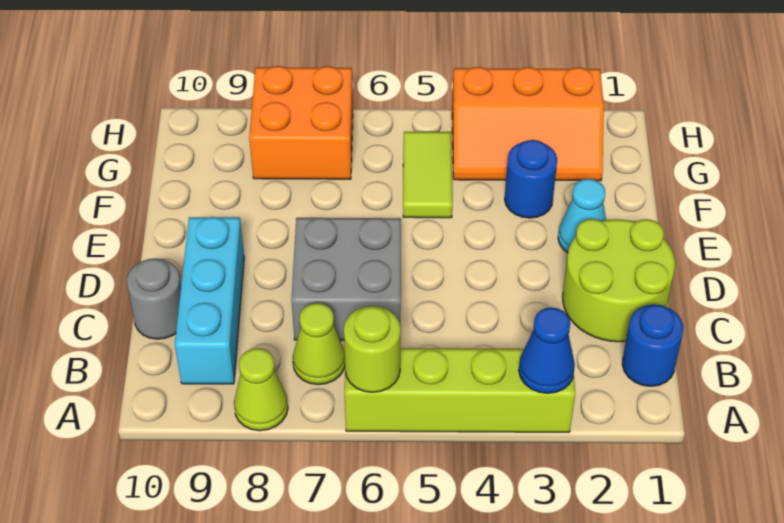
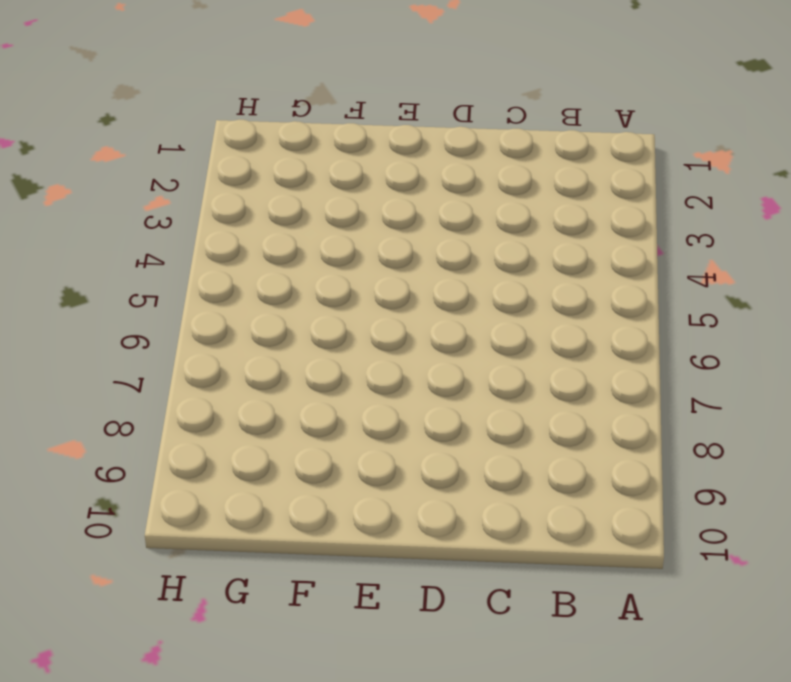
none -> lime 1x4 brick [345,348,575,432]
none -> lime 1x1 cone [234,348,288,431]
none -> blue 1x1 round brick [622,304,683,386]

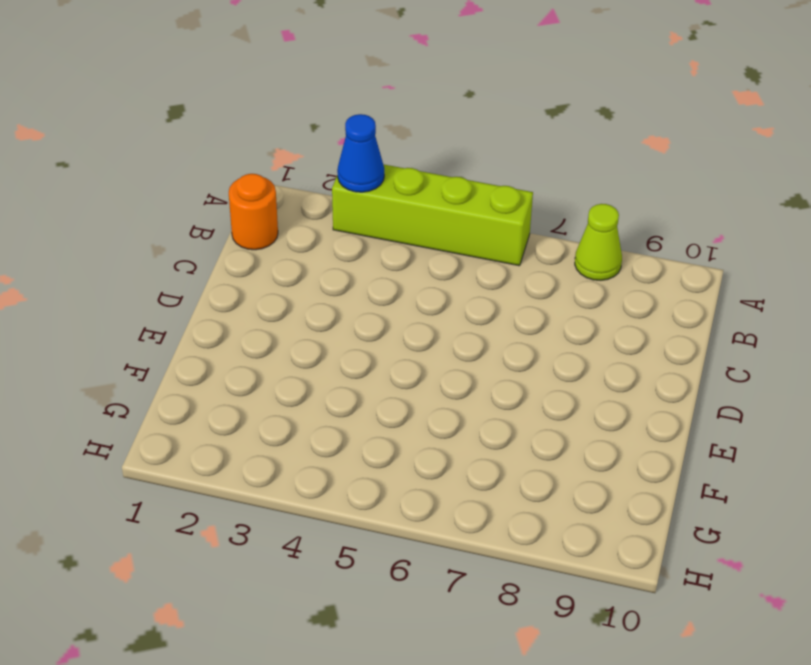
orange 1x1 round brick [229,174,278,250] -> blue 1x1 round brick [622,304,683,386]
none -> lime 1x1 cone [293,303,345,385]
none -> cyan 1x3 brick [175,217,244,384]
none -> lime 2x2 round brick [563,219,675,342]

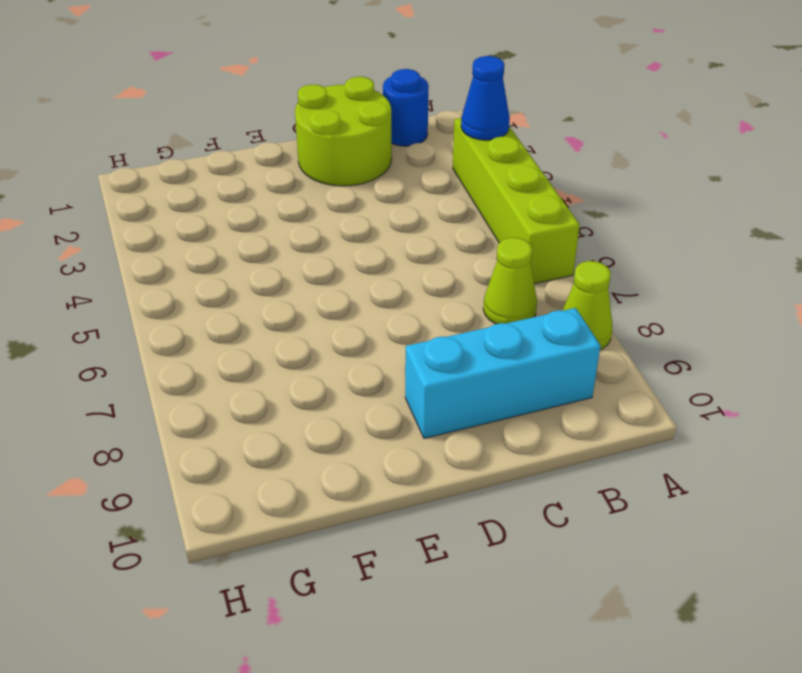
none -> grey 2x2 brick [291,218,401,340]
none -> grey 1x1 round brick [127,258,181,339]
none -> cyan 1x1 cone [558,179,606,253]

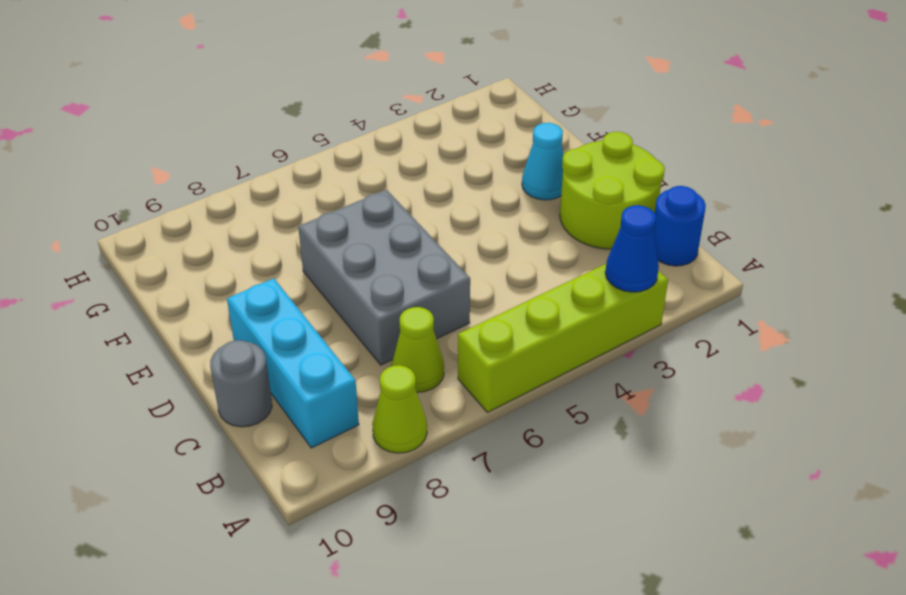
grey 2x3 brick [298,190,470,365] -> grey 2x2 brick [291,218,401,340]
none -> blue 1x1 round brick [505,140,557,218]
none -> lime 1x2 tile [403,132,452,218]
none -> orange 2x3 slope [452,67,604,181]

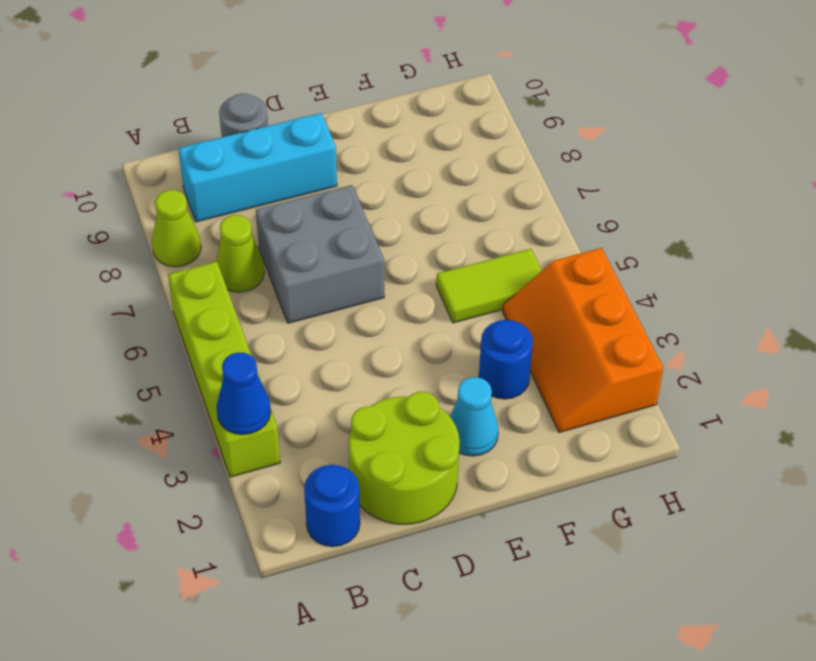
none -> orange 2x2 brick [249,66,353,179]
none -> lime 1x1 round brick [344,306,401,392]

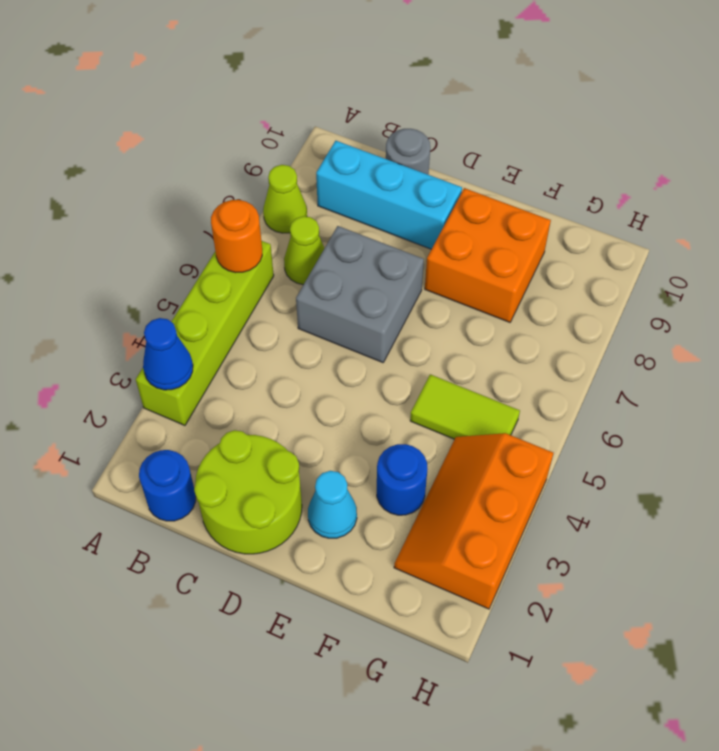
orange 1x1 round brick [211,200,262,273] -> lime 1x1 round brick [344,306,401,392]
orange 2x2 brick [425,188,551,322] -> orange 2x2 brick moved to [249,66,353,179]

